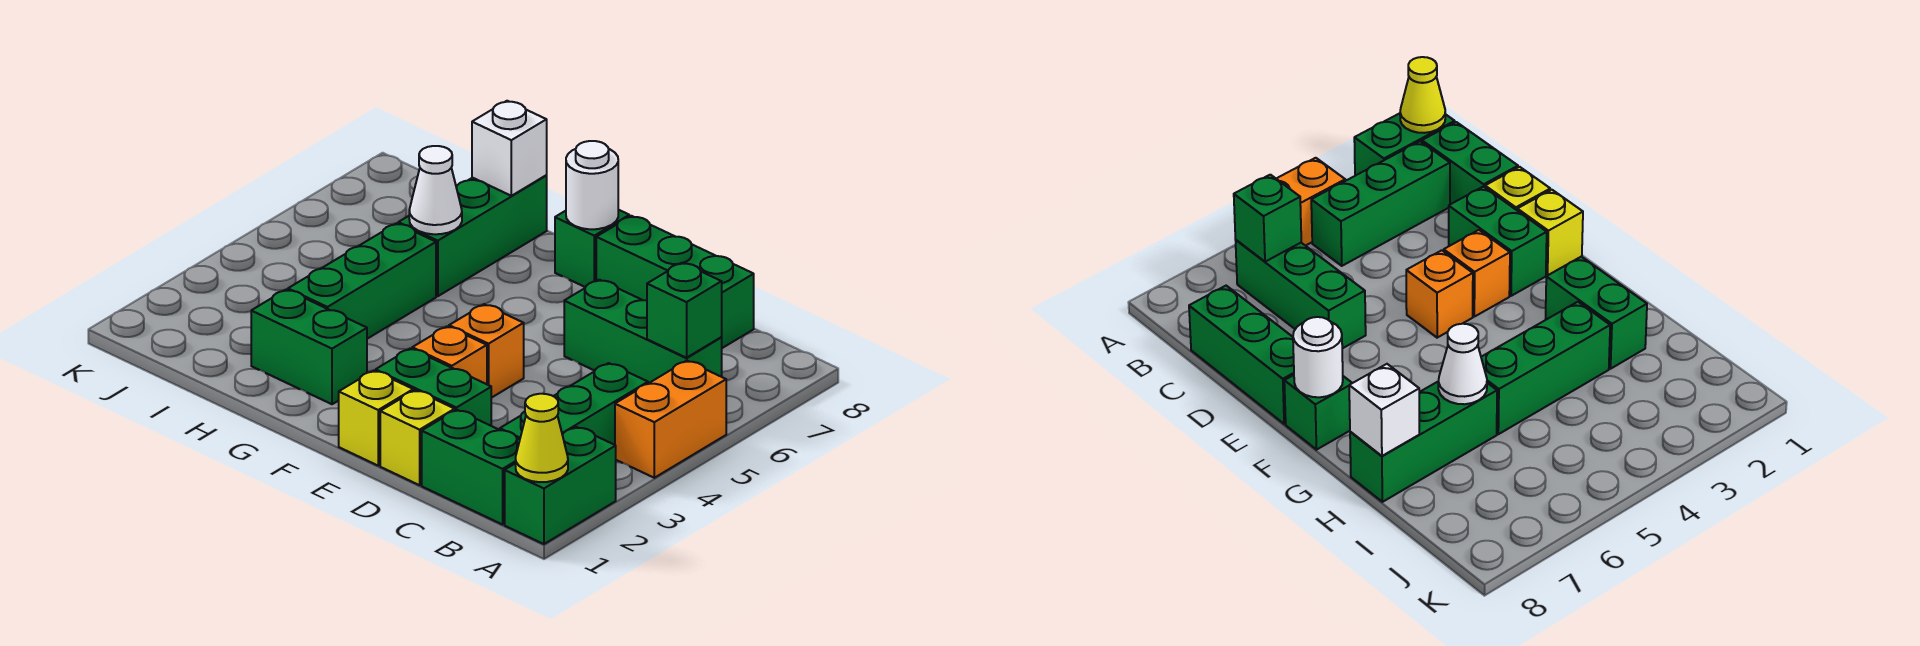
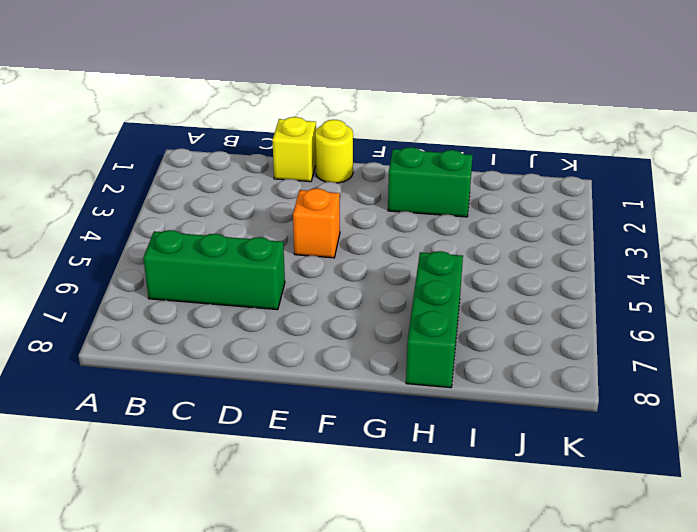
yellow 1x1 round brick [315,120,353,183] -> yellow 1x1 brick [339,371,413,465]
none -> green 1x2 brick [505,427,616,544]
none -> orange 1x2 brick [615,361,726,478]
none -> green 1x2 brick [422,410,520,525]

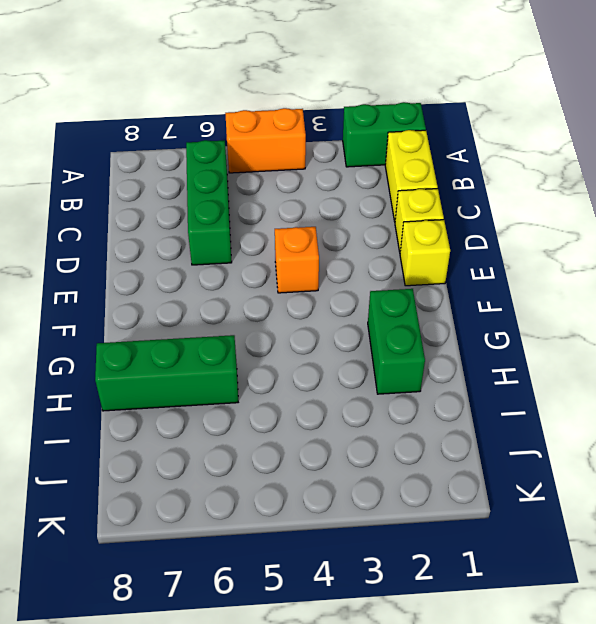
yellow 1x2 brick [385,130,438,221] -> green 1x2 brick [422,410,520,525]
none -> green 1x3 brick [500,363,648,445]
none -> green 1x3 brick [596,216,754,348]
none -> green 1x2 brick [376,348,491,426]

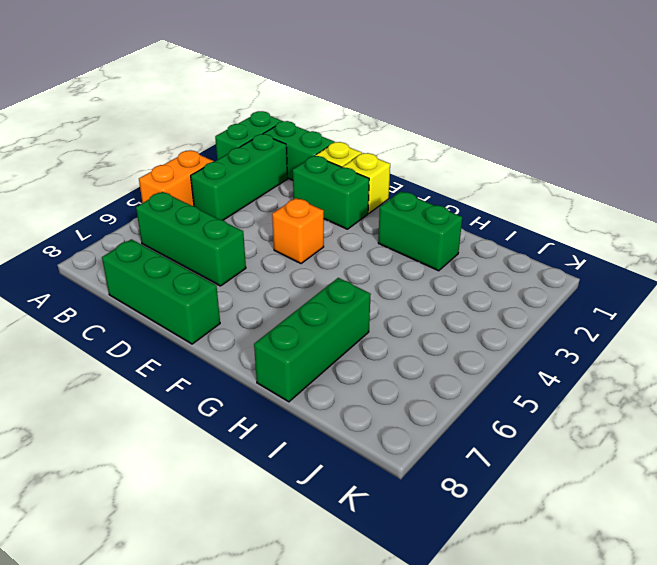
none -> orange 1x1 brick [412,326,487,384]
none -> green 1x1 brick [555,210,629,287]
none -> green 1x3 brick [288,223,436,339]

